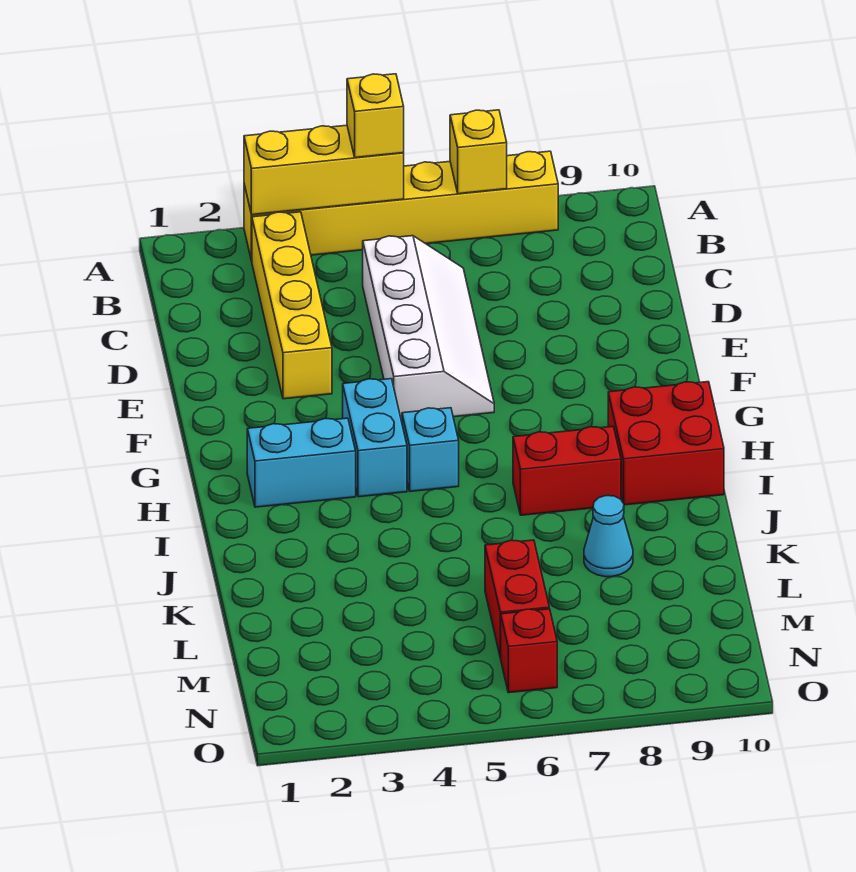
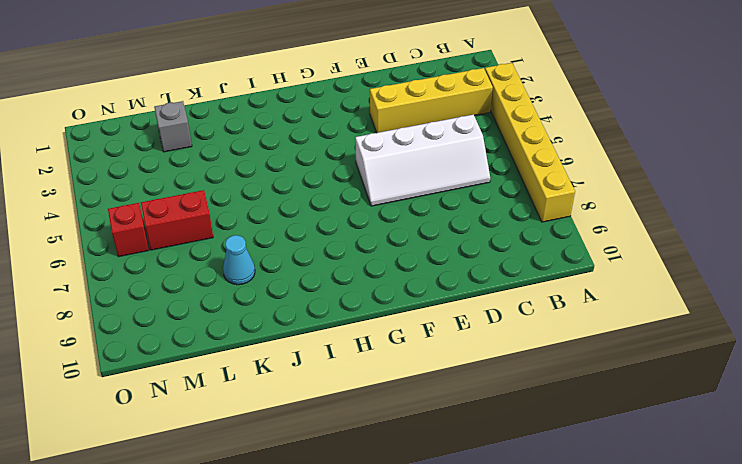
grey 1x1 brick [154,101,192,152] -> none
none -> cyan 1x2 brick [343,379,407,497]
none -> cyan 1x2 brick [247,418,356,507]
none -> cyan 1x1 brick [402,408,459,491]

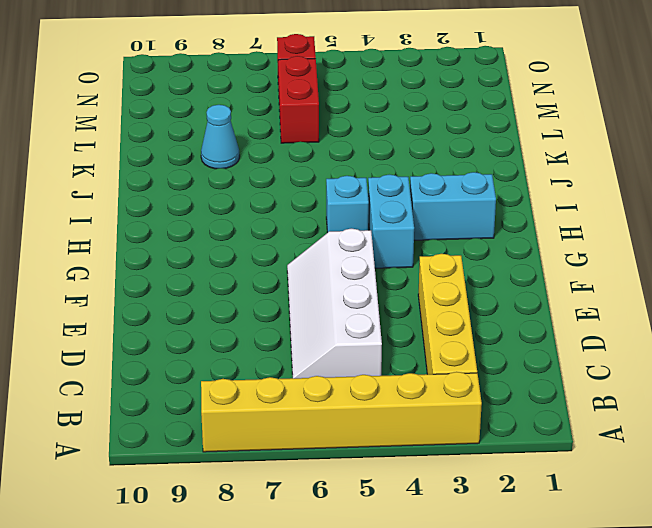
none -> red 2x2 brick [608,382,724,505]
none -> red 1x2 brick [513,426,621,515]
none -> yellow 1x3 brick [244,125,404,215]

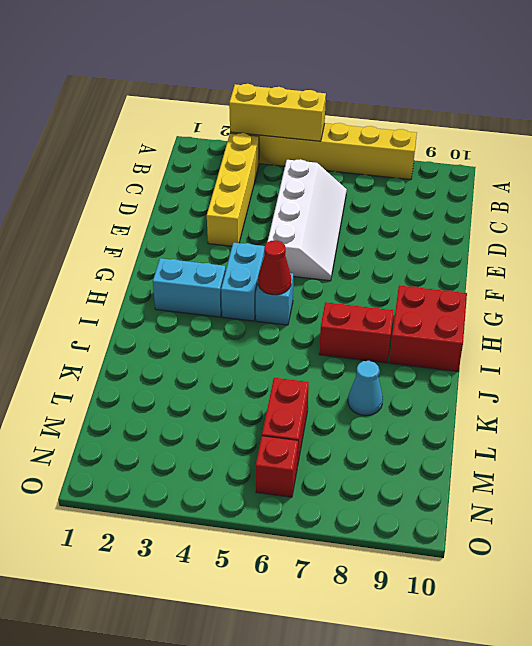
red 1x1 cone [258,240,291,295] -> none
none -> yellow 1x1 brick [450,110,507,194]
none -> yellow 1x1 brick [347,74,404,158]

